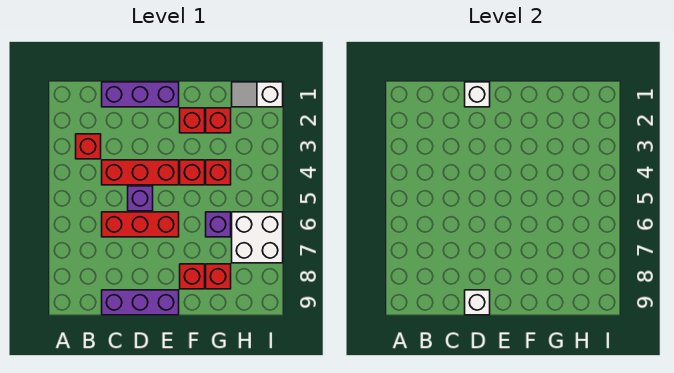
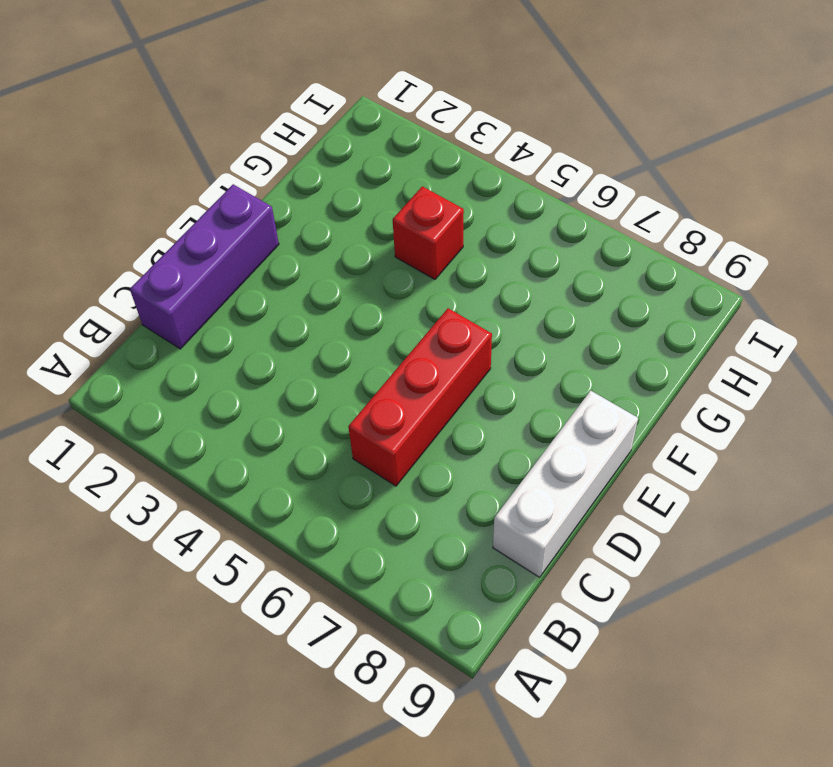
white 1x3 brick [493,391,638,577] -> purple 1x3 brick [102,290,179,315]
none -> red 1x1 brick [76,134,101,159]
none -> red 1x3 brick [102,160,179,185]
none -> purple 1x1 brick [128,186,153,211]

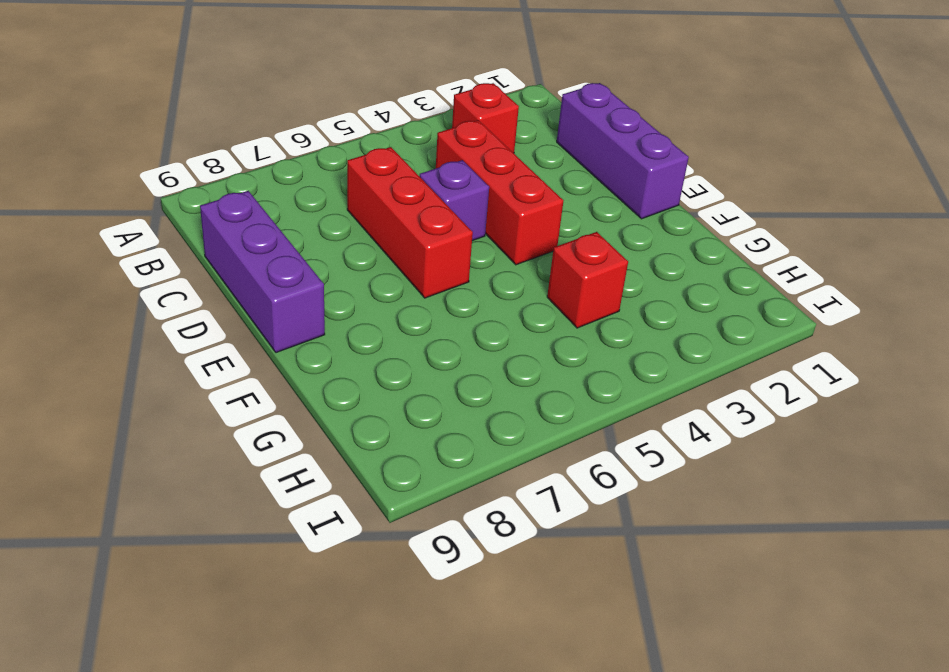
none -> red 1x1 brick [180,108,205,133]
none -> red 1x1 brick [180,160,205,185]
none -> red 1x1 brick [180,264,205,289]

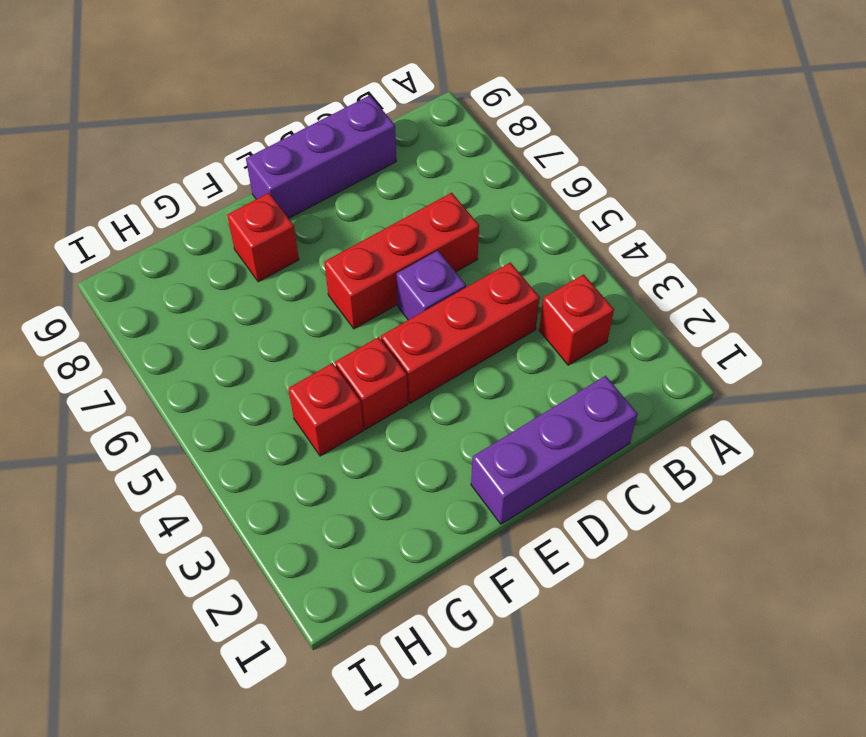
none -> red 1x1 brick [180,108,205,133]
none -> red 1x1 brick [206,108,231,133]
none -> purple 1x1 brick [206,212,231,237]

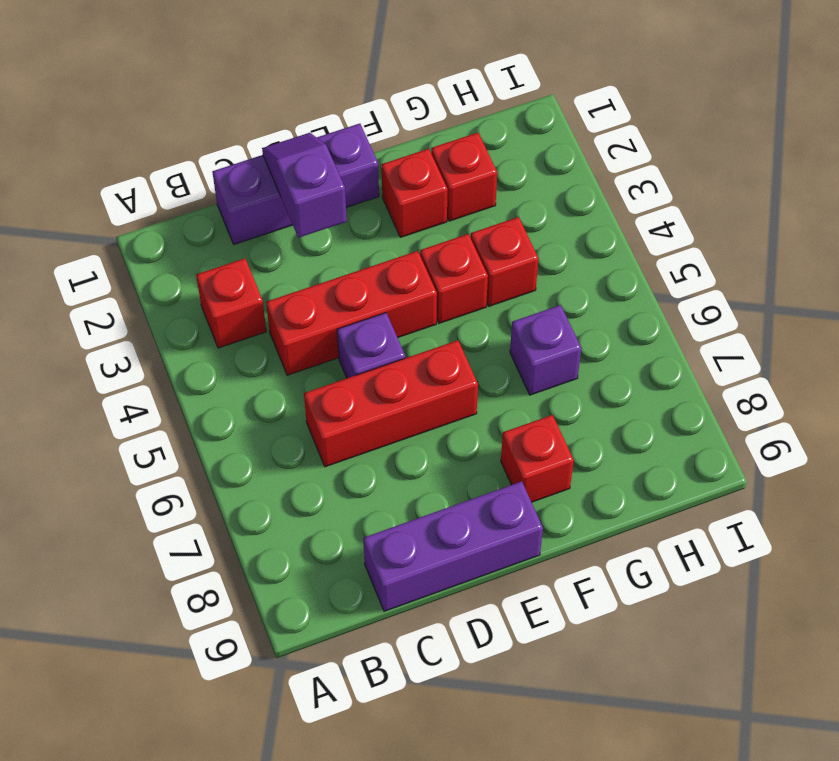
purple 1x2 slope [262,133,347,238] -> white 1x1 brick [465,82,490,107]
none -> red 1x1 brick [206,264,231,289]
none -> white 1x2 slope [232,82,283,107]
none -> white 2x2 brick [232,212,283,263]

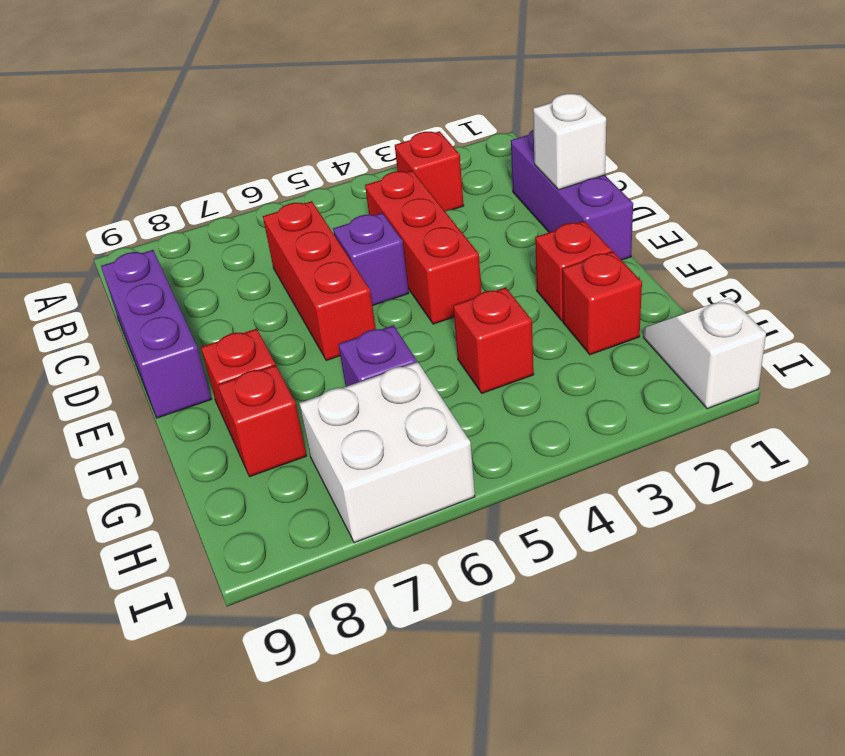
none -> red 1x1 brick [180,160,205,185]
none -> white 1x1 brick [465,290,490,315]

